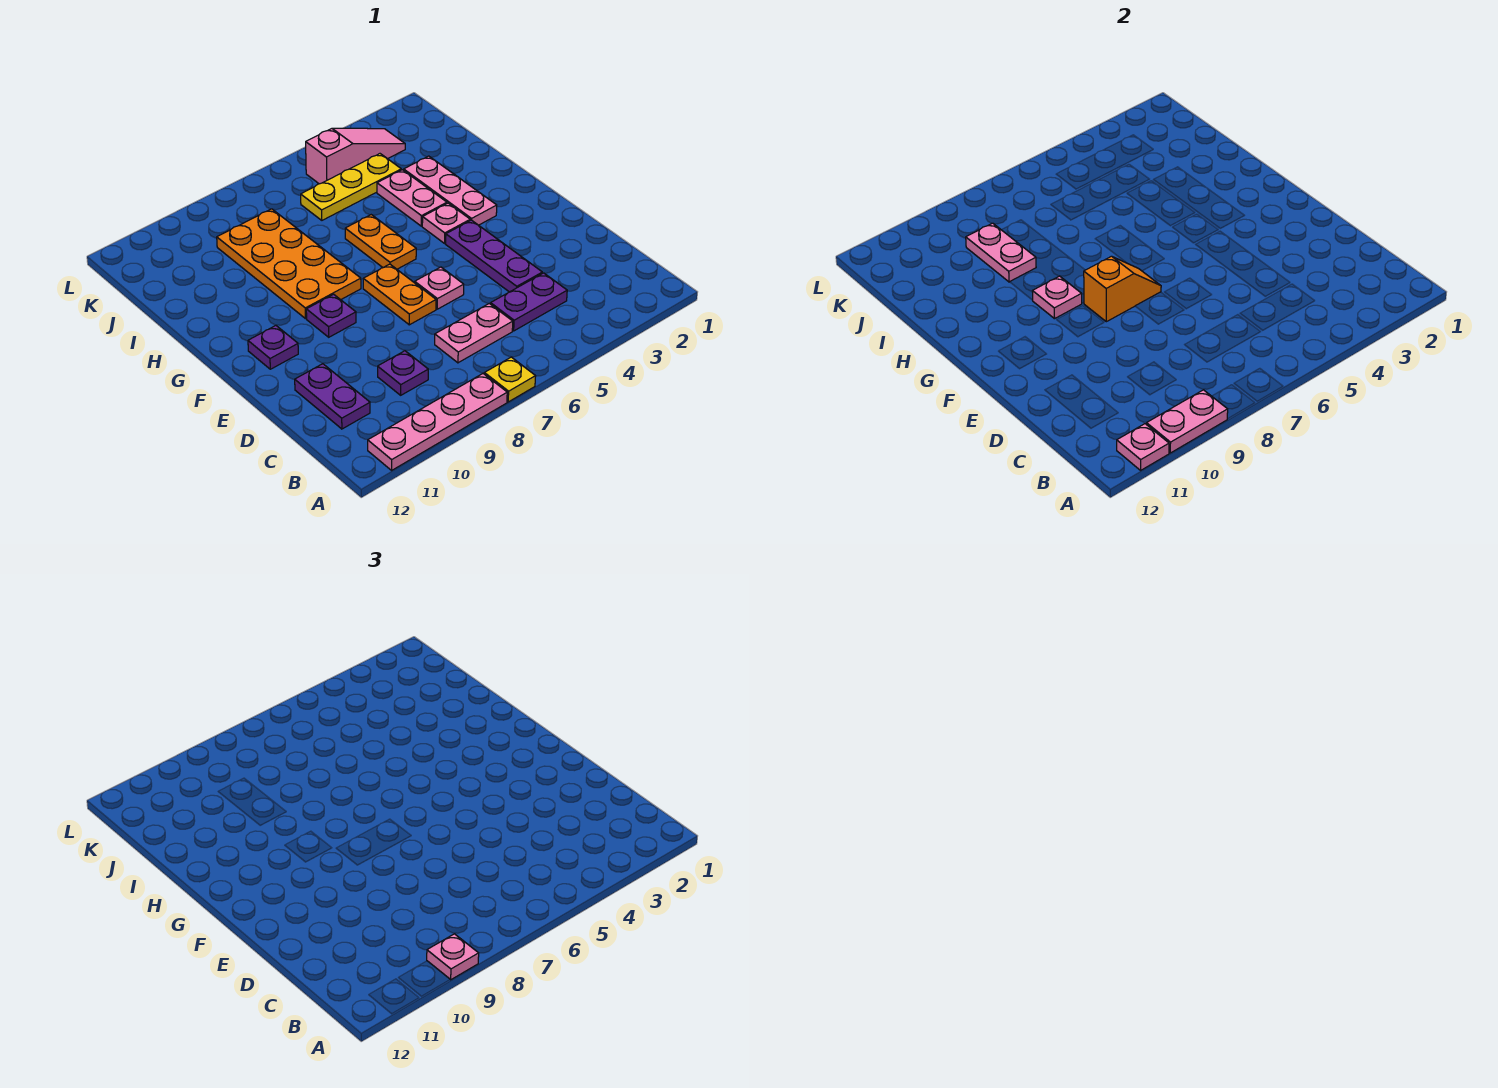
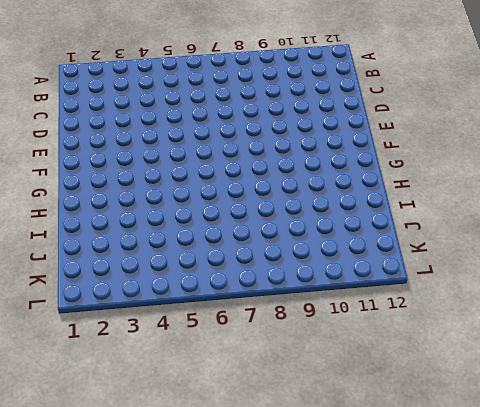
none -> yellow 1x1 plate [484,357,536,402]
none -> pink 1x4 plate [368,374,507,470]
none -> purple 1x2 plate [491,273,567,331]

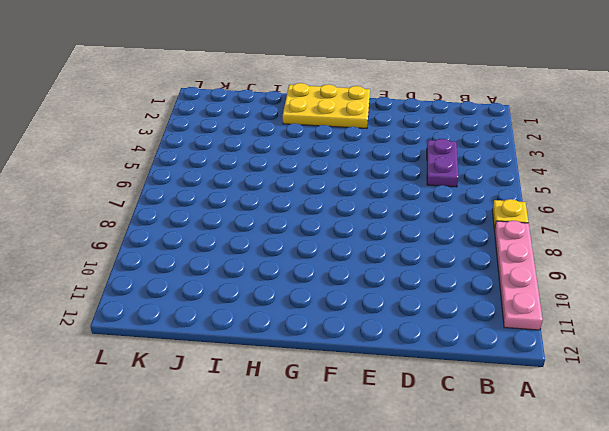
yellow 2x3 plate [283,83,370,128] -> none
none -> pink 1x2 plate [435,303,513,363]
none -> purple 1x1 plate [378,351,428,395]
none -> purple 1x2 plate [295,364,370,429]

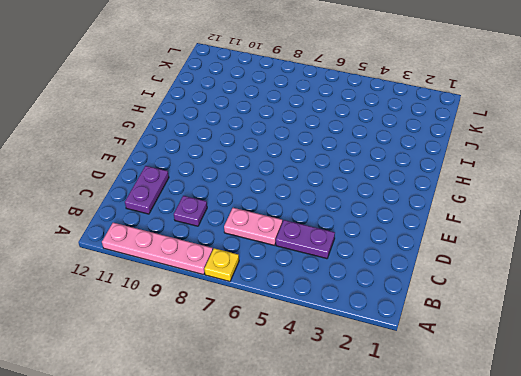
none -> purple 1x3 plate [446,220,542,292]
none -> pink 1x1 plate [415,267,464,309]
none -> orange 1x2 plate [363,264,436,325]

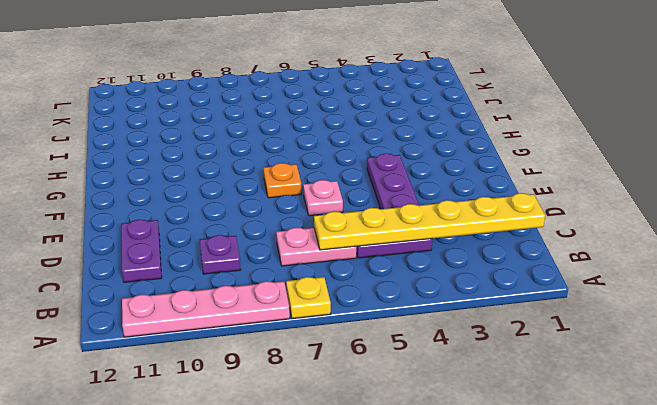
yellow 1x6 plate [314,193,545,250] -> none
orange 1x1 plate [264,163,302,198] -> orange 1x2 plate [363,264,436,325]
none -> purple 1x1 plate [306,294,356,337]
none -> purple 1x1 plate [248,326,298,369]
none -> pink 1x3 plate [404,156,497,225]

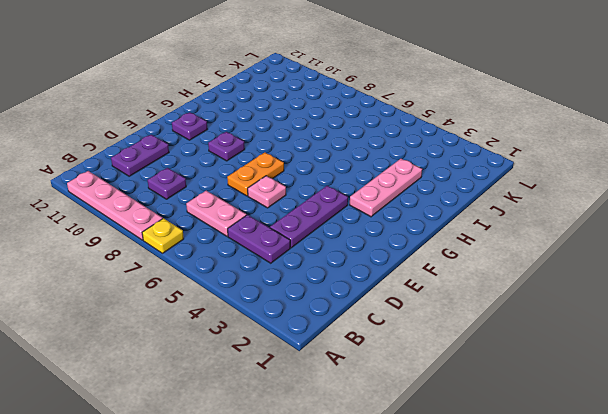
none -> pink 1x1 plate [422,203,470,243]
none -> orange 1x2 plate [345,215,416,269]
none -> orange 2x4 plate [217,209,361,319]

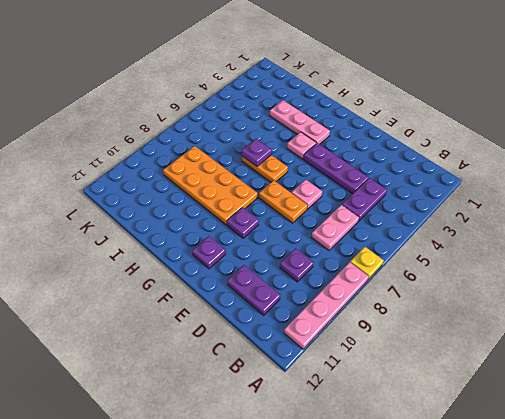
purple 1x1 plate [242,139,272,166] -> none
none -> pink 1x2 plate [377,170,447,226]
none -> yellow 1x3 plate [301,154,401,220]
none -> pink 1x3 slope [306,128,405,184]

